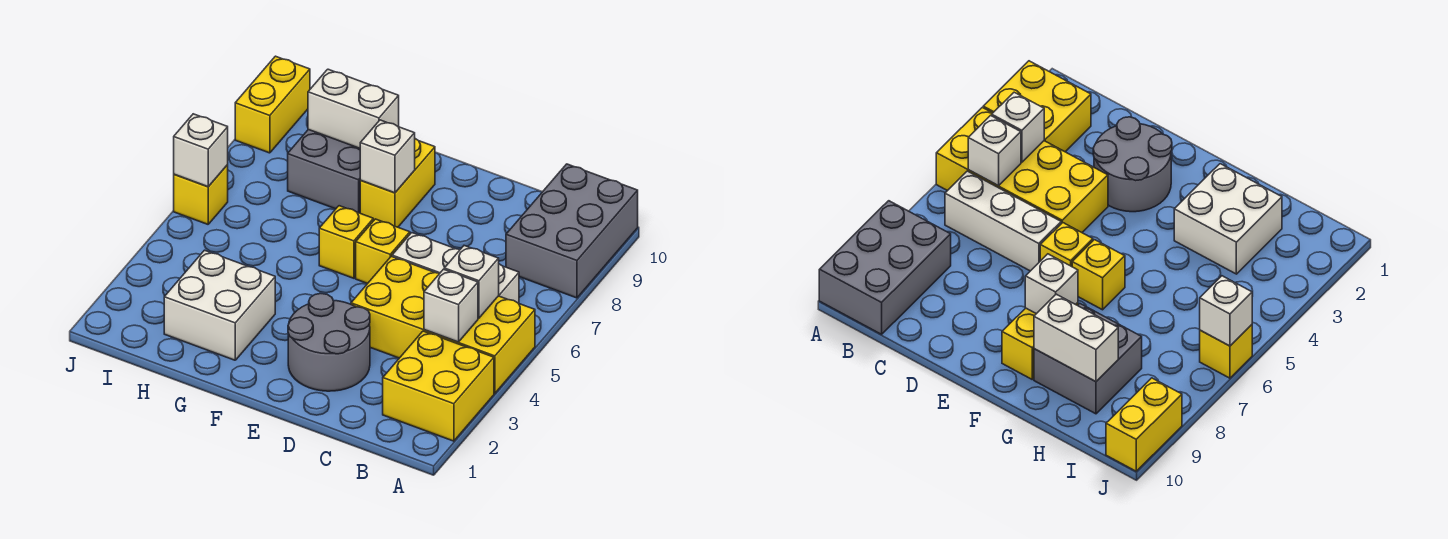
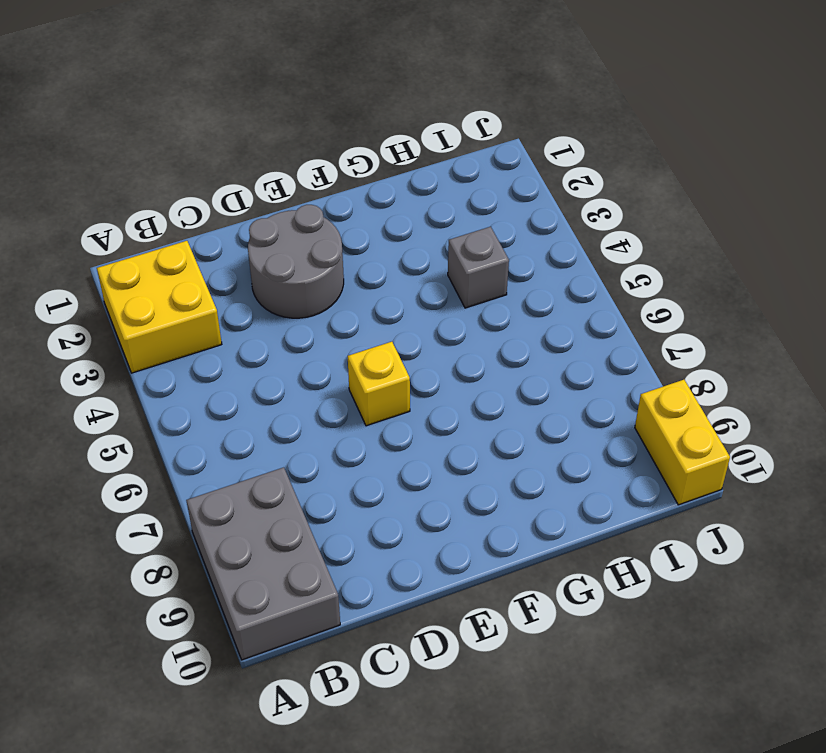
grey 1x1 brick [448,227,509,308] -> none
none -> yellow 2x4 brick [351,256,535,393]
none -> white 1x3 brick [392,233,519,303]
none -> yellow 1x1 brick [319,206,373,278]

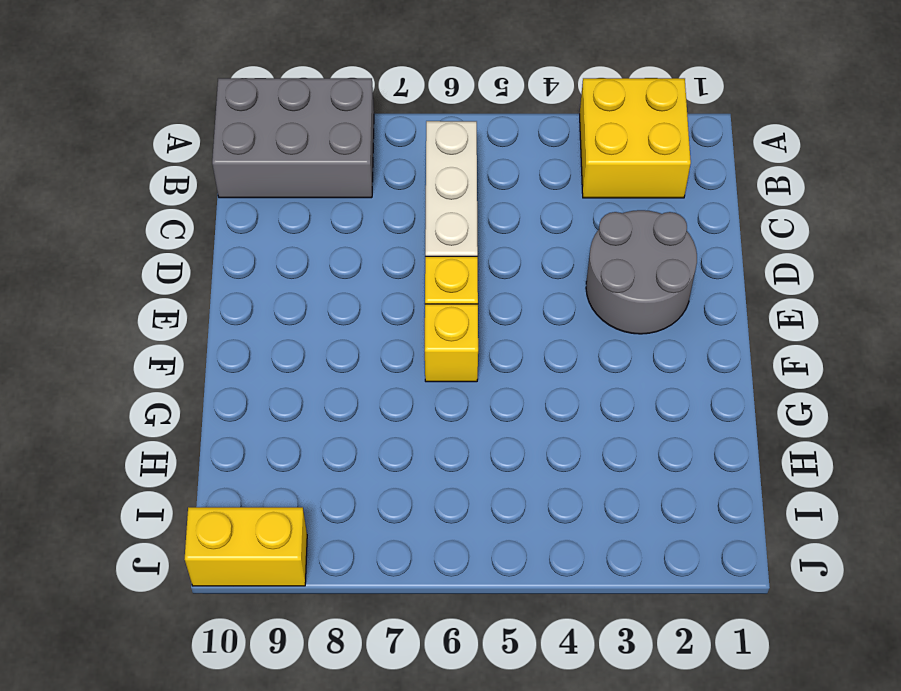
none -> yellow 2x4 brick [351,256,535,393]
none -> yellow 1x2 brick [360,139,435,227]
none -> white 2x2 brick [164,250,275,360]

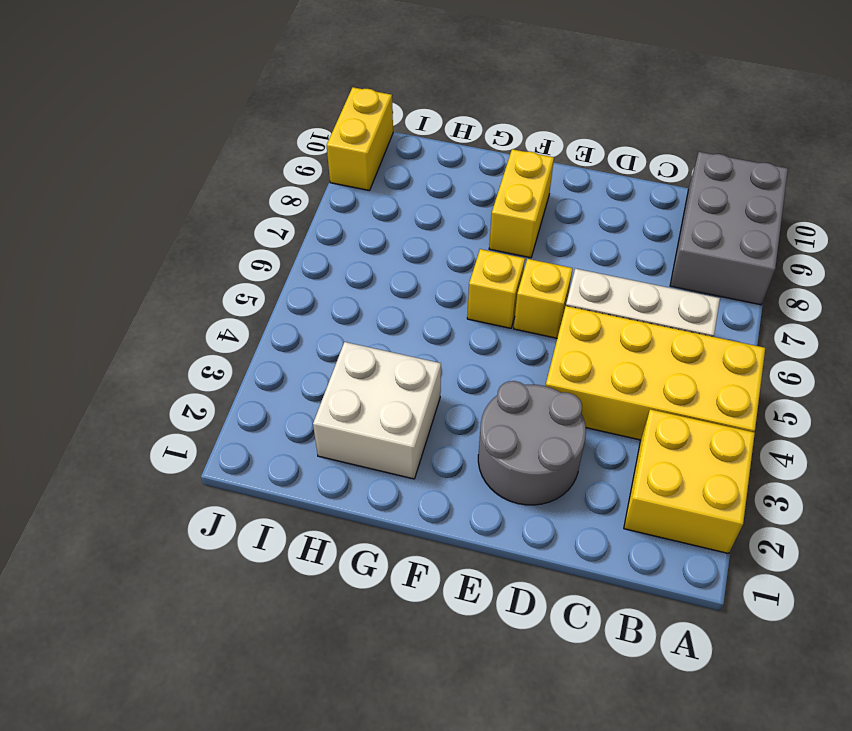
none -> grey 2x2 brick [288,130,361,213]
none -> yellow 1x1 brick [174,165,228,224]
none -> white 1x1 brick [424,269,478,342]

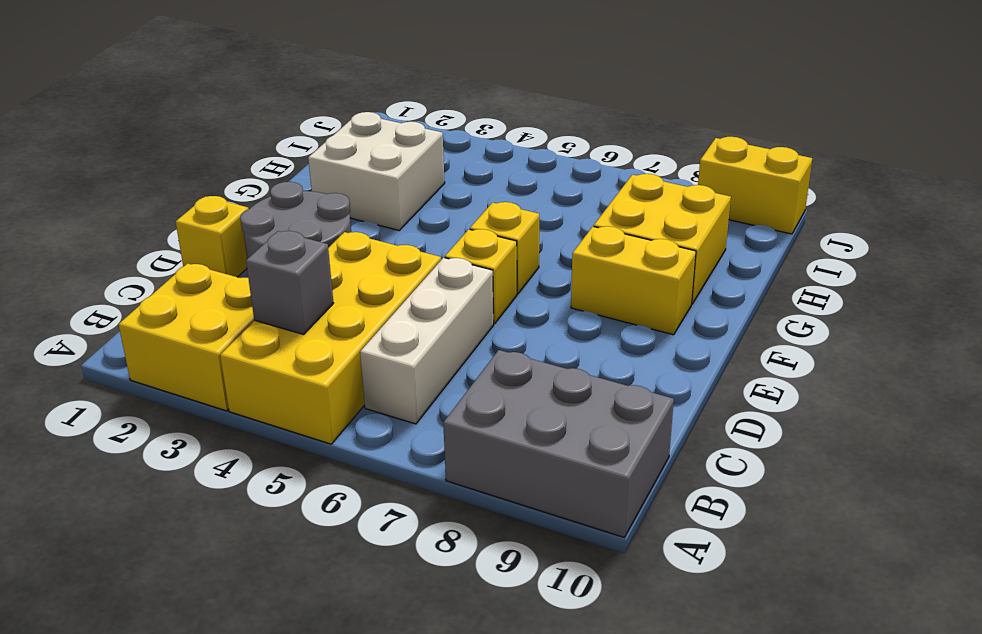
grey 1x1 brick [246,231,333,334] -> white 1x1 brick [424,269,478,342]
yellow 1x1 brick [176,196,249,277] -> yellow 1x1 brick moved to [174,165,228,224]
yellow 2x2 brick [594,174,731,304] -> grey 2x2 brick [288,130,361,213]
none -> white 1x1 brick [444,246,499,318]
none -> white 1x1 brick [360,120,415,193]
none -> white 1x2 brick [308,69,399,148]

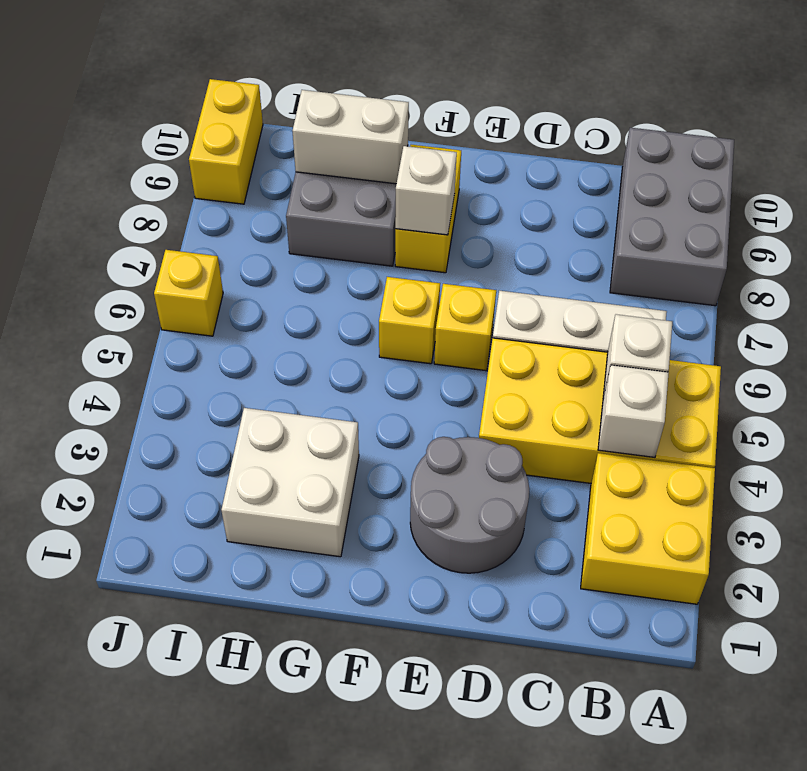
none -> white 1x1 brick [174,114,228,187]

